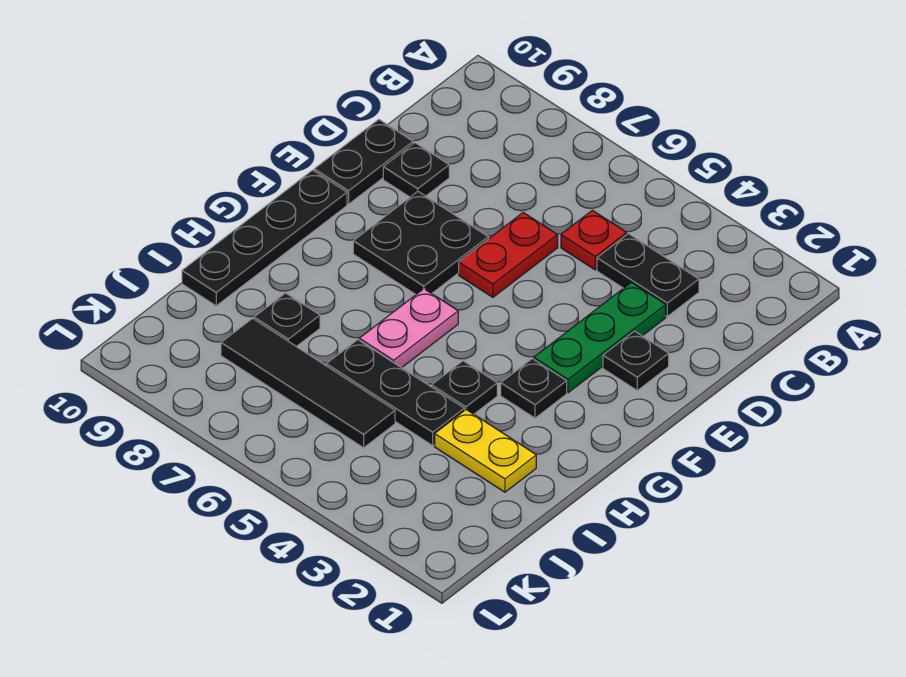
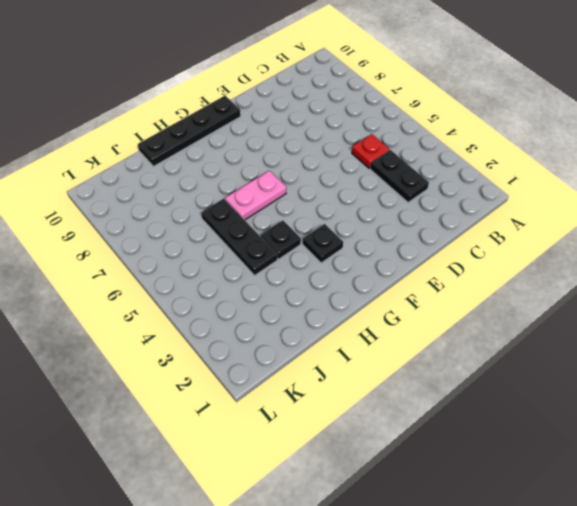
none -> green 1x3 plate [534,282,666,393]
none -> red 1x2 plate [459,213,558,297]
none -> black 1x1 plate [383,143,449,197]

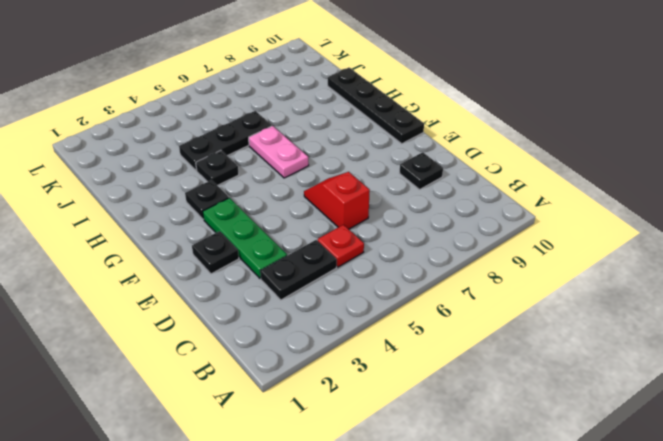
red 1x2 slope [304,172,370,229] -> red 1x2 plate [459,213,558,297]
none -> black 1x2 plate [314,119,413,204]
none -> black 2x2 plate [353,191,488,294]
none -> yellow 1x2 plate [435,410,536,492]

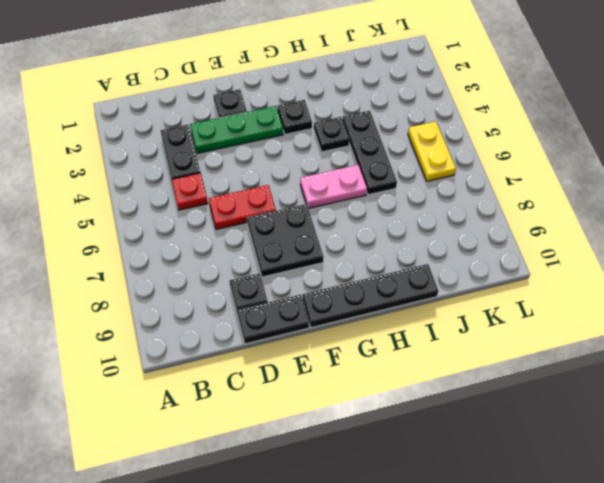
yellow 1x2 plate [408,121,456,181] -> yellow 1x2 plate moved to [435,410,536,492]
none -> black 1x1 plate [254,293,320,347]
none -> black 1x4 tile [221,318,395,448]

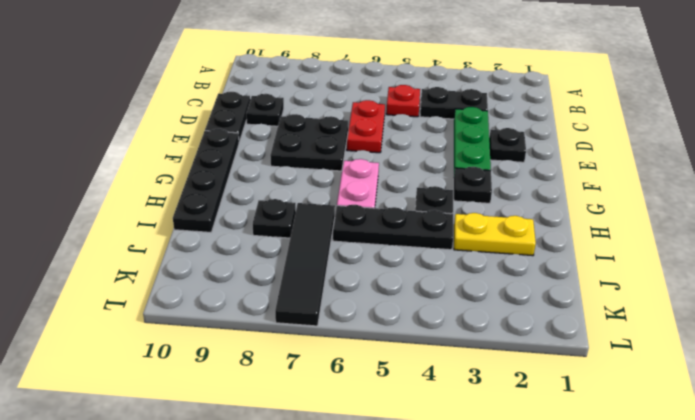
black 1x4 tile [275,203,335,326] -> black 1x4 tile turned to [221,318,395,448]

